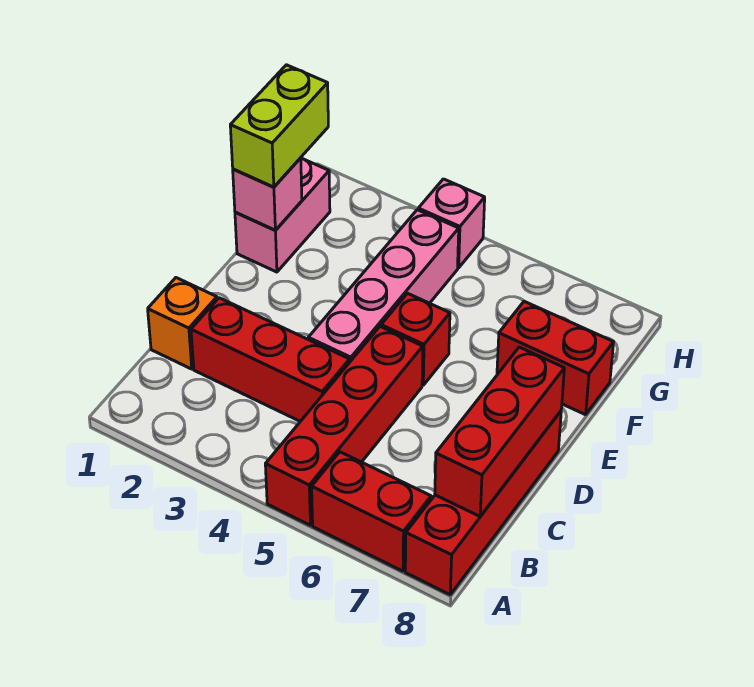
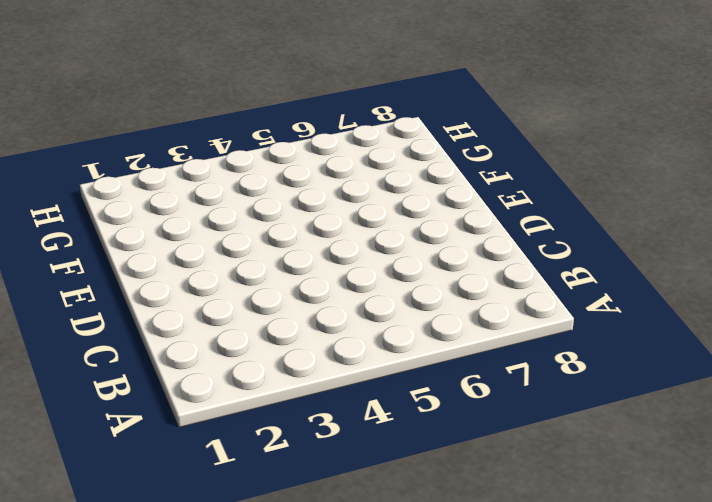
none -> red 1x4 brick [265,327,423,525]
none -> red 1x2 brick [312,452,431,571]
none -> red 1x4 brick [405,411,561,594]

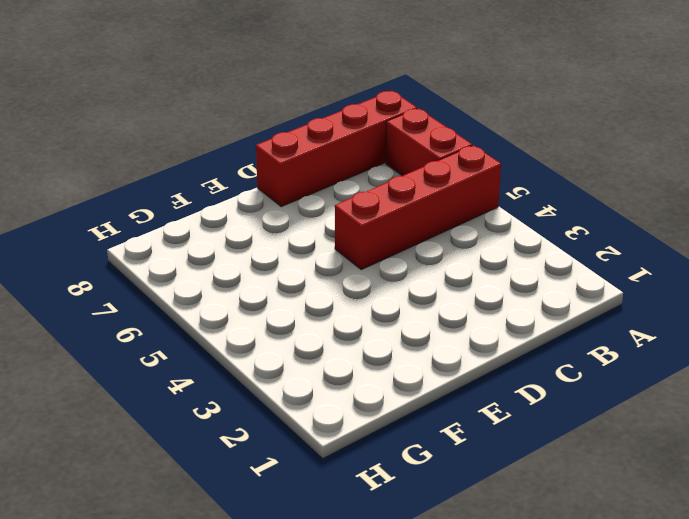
none -> orange 1x1 brick [148,278,217,369]
none -> red 1x3 brick [191,298,350,421]
none -> pink 1x4 brick [308,210,459,361]

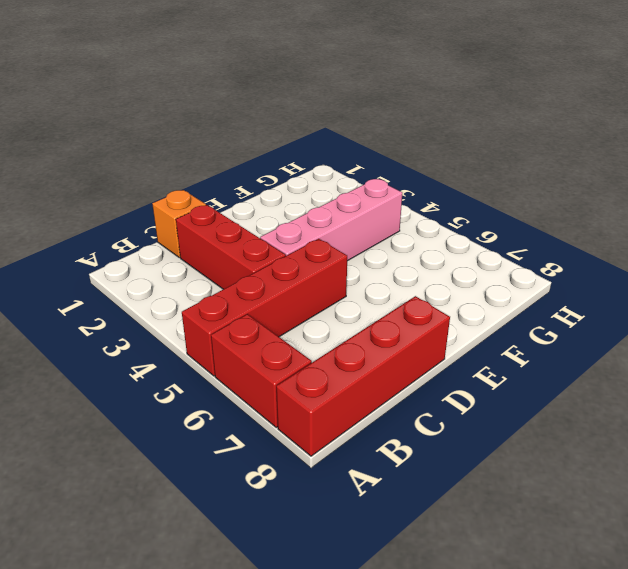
none -> red 1x1 brick [381,293,450,385]
none -> pink 1x2 brick [235,158,330,272]
none -> red 1x2 brick [497,301,614,415]

